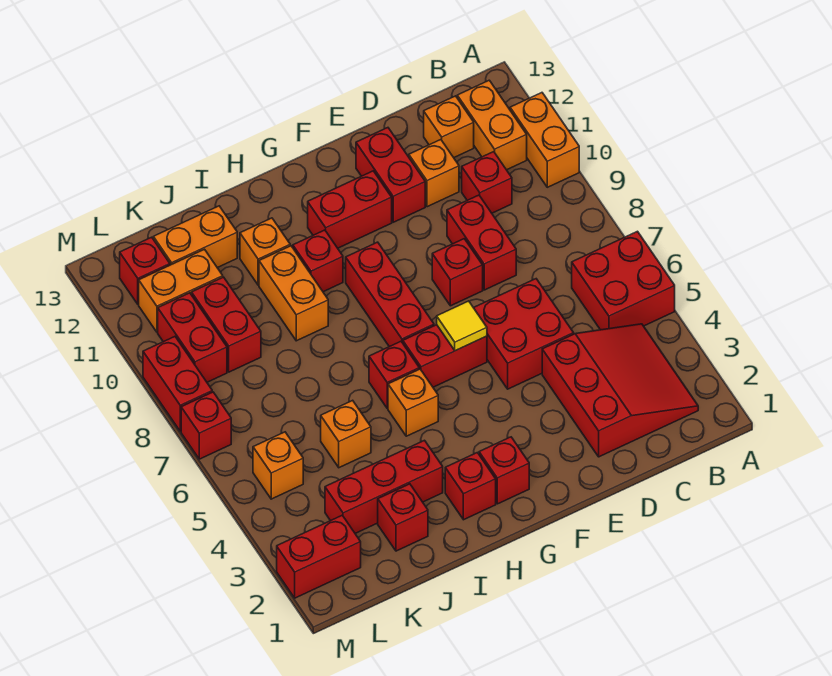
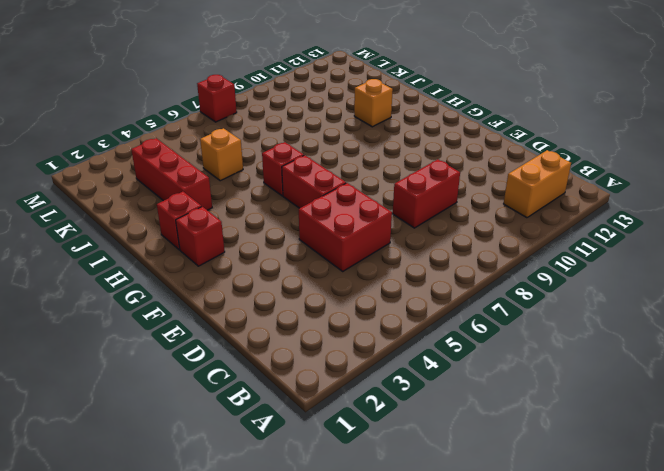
none -> red 2x2 brick [572,231,675,330]
none -> orange 1x2 brick [510,93,579,187]
none -> red 3x3 slope [542,324,698,457]
none -> red 1x1 brick [462,152,512,213]

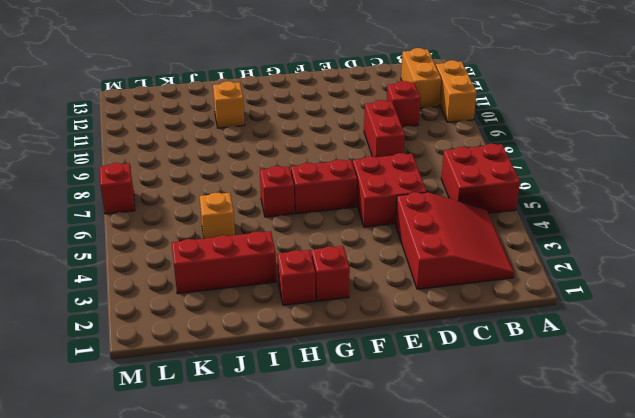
none -> orange 1x1 brick [424,96,474,158]
none -> orange 1x1 brick [409,140,459,207]
none -> red 1x1 brick [432,239,483,306]
none -> red 1x2 brick [356,128,425,222]

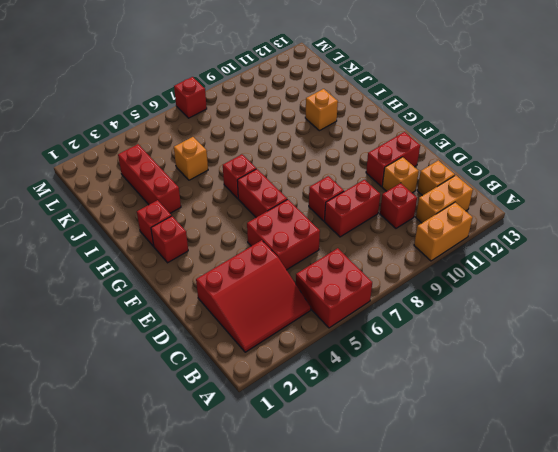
none -> red 1x2 brick [308,171,392,248]
none -> red 1x3 brick [346,242,434,347]
none -> orange 1x1 brick [388,369,438,436]
none -> red 1x1 brick [293,230,343,292]

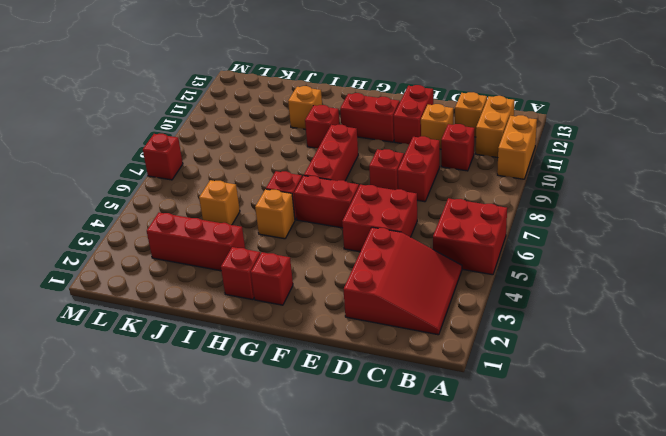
none -> orange 1x2 brick [259,246,328,341]
none -> red 1x1 brick [378,484,428,551]
none -> orange 1x2 brick [153,206,237,268]
none -> red 1x2 brick [192,277,261,372]

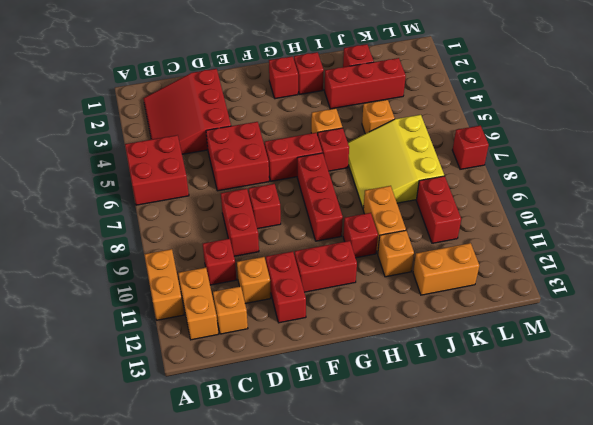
yellow 3x3 slope [348,115,444,208] -> none
none -> orange 1x2 brick [139,249,223,332]
none -> red 1x2 brick [277,515,361,598]
none -> orange 1x1 brick [253,432,303,499]
none -> red 1x2 brick [158,293,227,382]

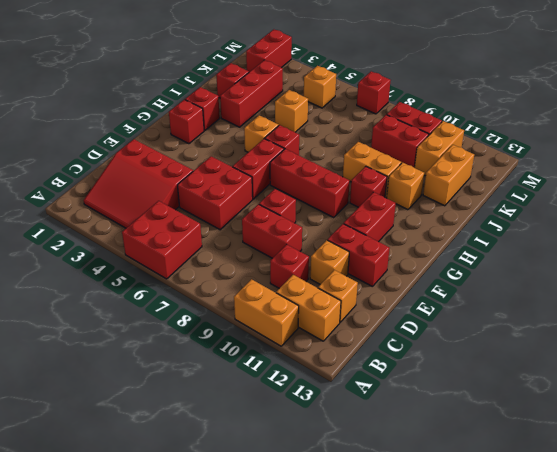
none -> red 1x1 brick [120,237,170,304]
none -> red 1x2 brick [143,337,212,431]
none -> yellow 1x1 tile [437,301,487,351]

